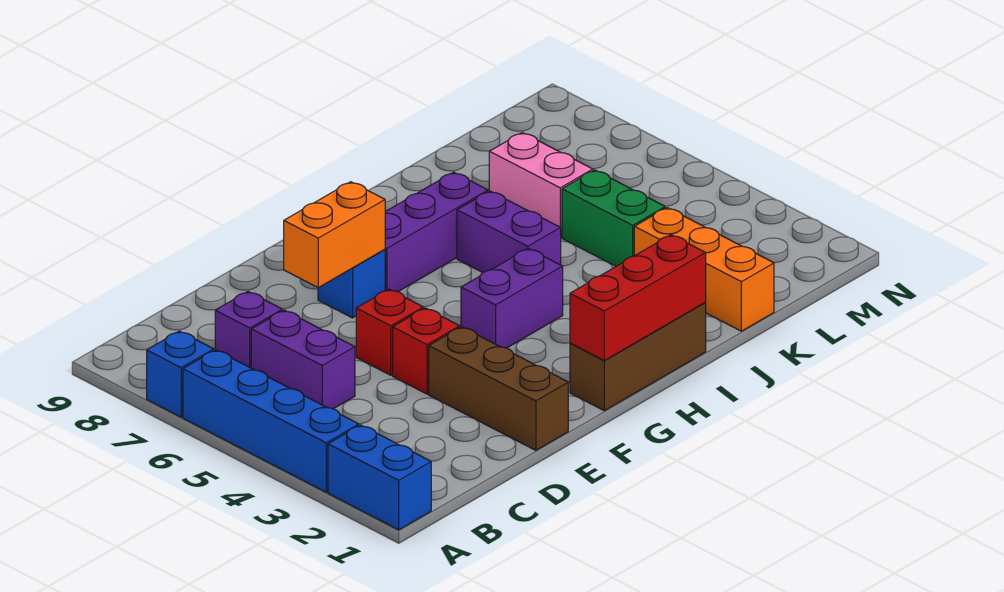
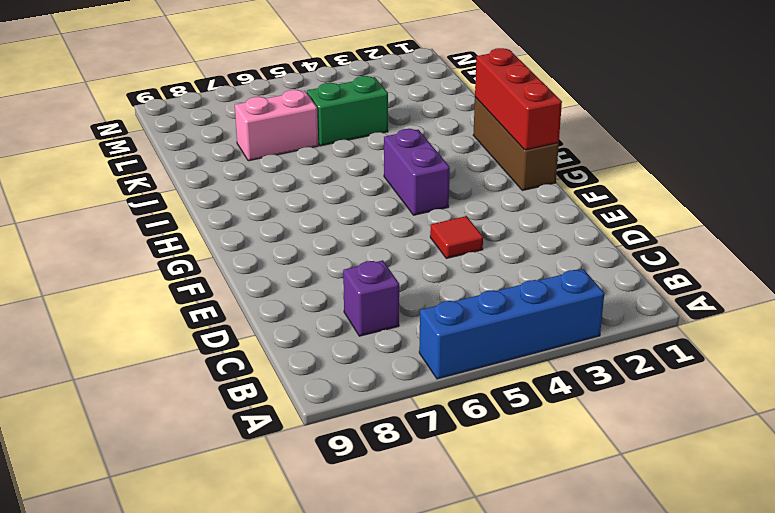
red 1x1 tile [430,216,483,258] -> red 1x1 brick [393,308,460,394]
none -> blue 1x2 brick [328,425,431,530]
none -> blue 1x1 brick [147,331,214,417]
none -> purple 1x2 brick [251,310,355,409]

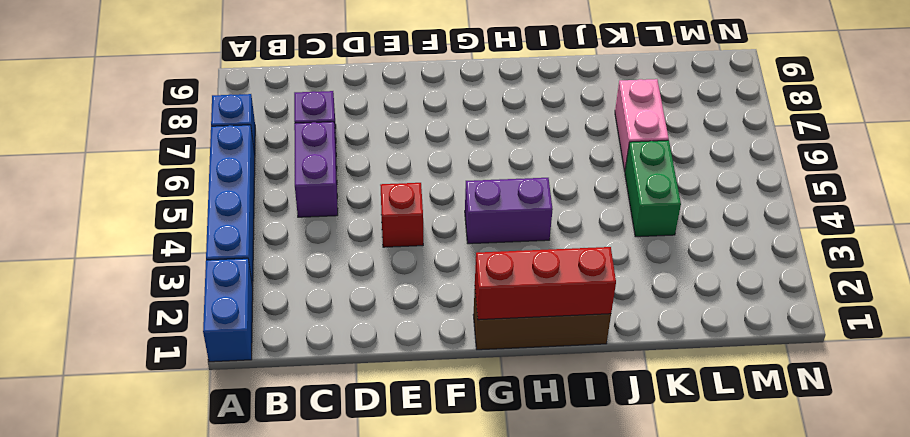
none -> brown 1x3 brick [429,327,568,450]
none -> red 1x1 brick [356,289,423,375]
none -> blue 1x1 brick [318,249,385,318]

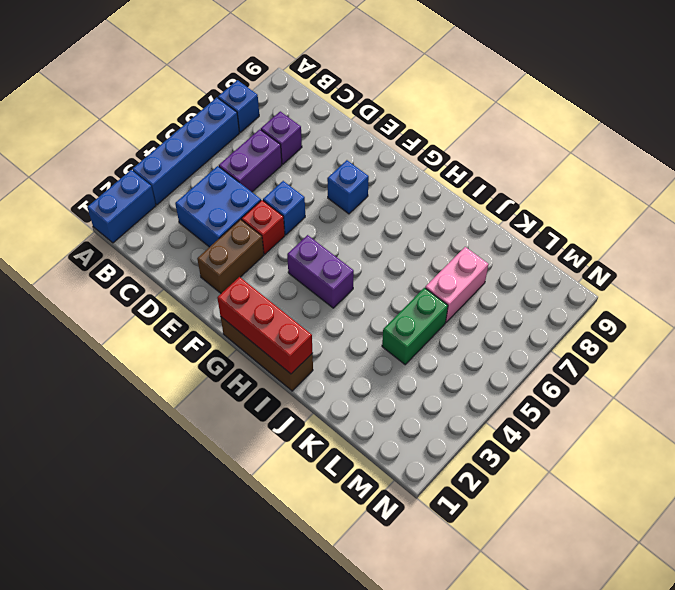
blue 2x2 brick [175,166,261,247] -> none
brown 1x2 brick [197,219,264,293] -> brown 1x3 brick [429,327,568,450]
blue 1x1 brick [263,181,305,235] -> red 1x1 brick [356,289,423,375]
none -> purple 1x3 brick [385,172,488,292]
none -> purple 1x2 brick [457,191,561,273]
none -> orange 1x3 brick [634,208,774,331]

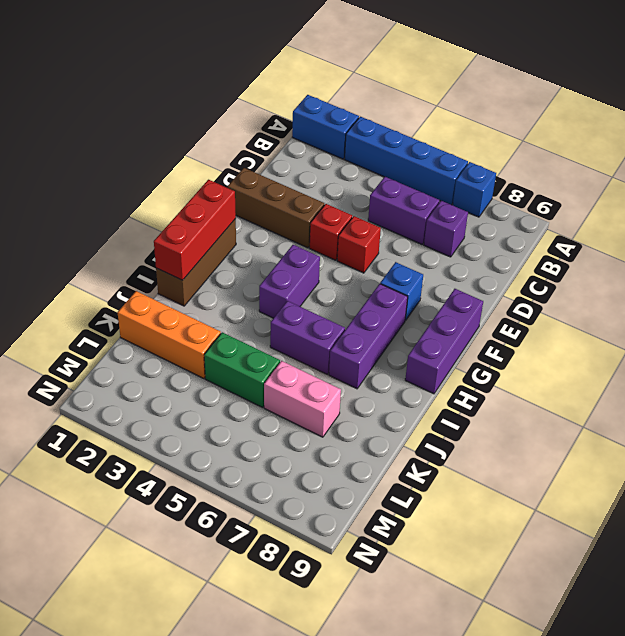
purple 1x3 brick [405,289,483,394] -> none
none -> orange 1x2 brick [284,182,385,288]

